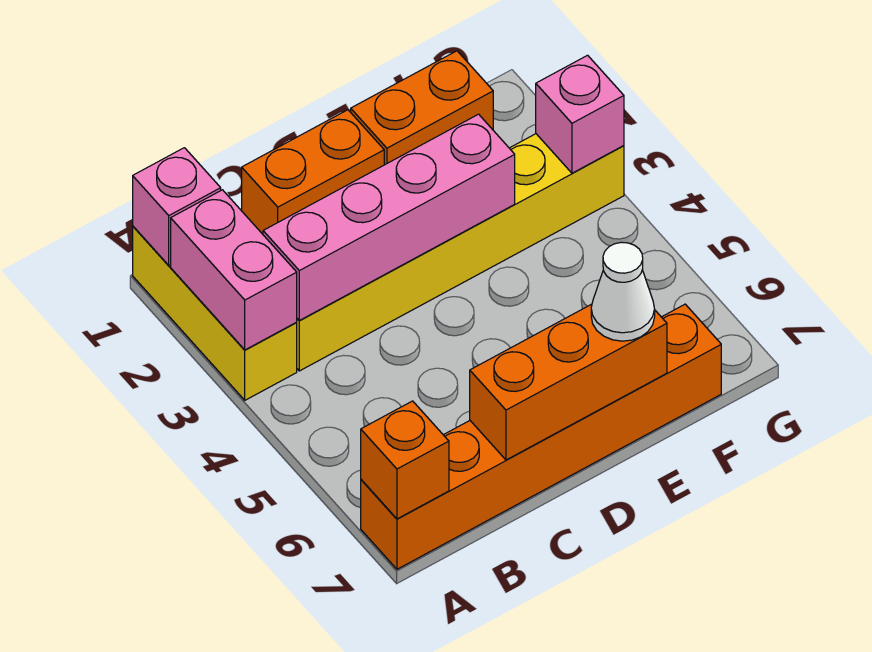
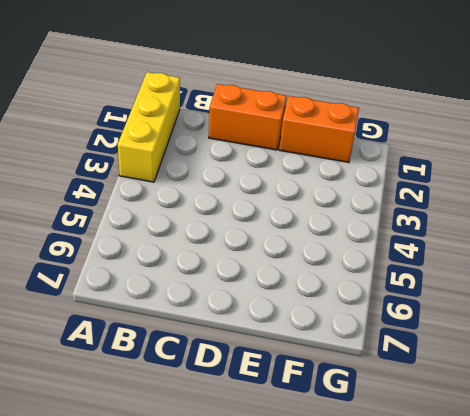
none -> orange 1x6 brick [361,304,721,569]
none -> yellow 1x6 brick [297,134,624,371]
none -> pink 1x1 brick [133,148,221,265]

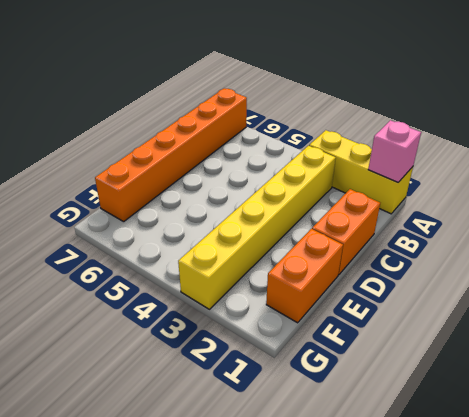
none -> pink 1x2 brick [171,190,297,350]
none -> orange 1x1 brick [361,401,449,519]
none -> pink 1x4 brick [263,114,515,320]

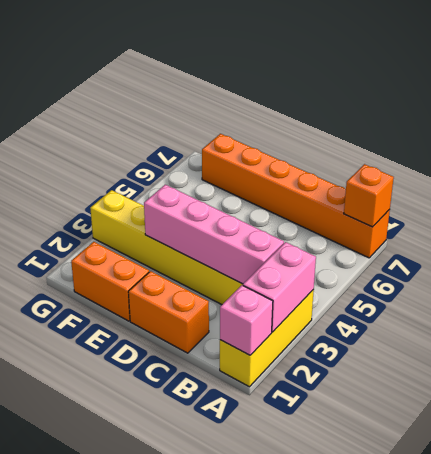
none -> orange 1x3 brick [470,304,667,460]
none -> pink 1x1 brick [536,55,624,173]
none -> white 1x1 cone [591,242,655,341]

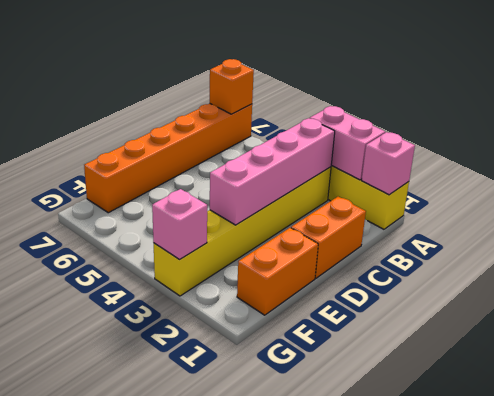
none -> orange 1x3 brick [470,304,667,460]
none -> white 1x1 cone [591,242,655,341]

